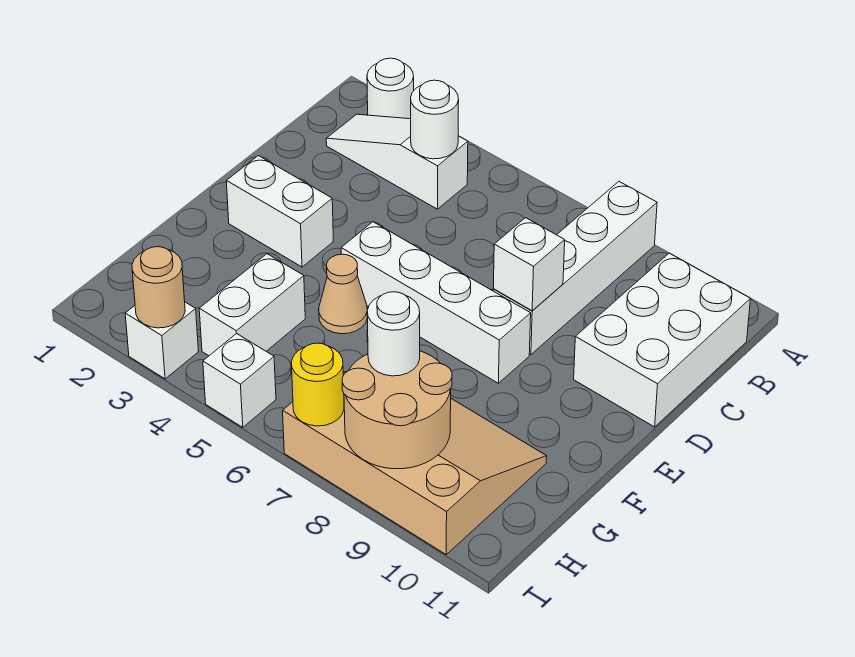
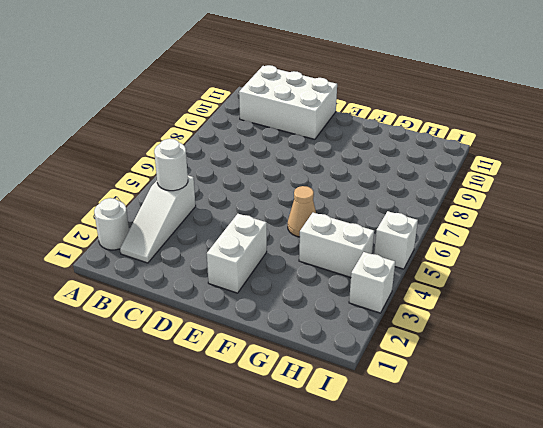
none -> white 1x4 brick [493,182,657,355]
none -> white 1x4 brick [341,222,531,383]
none -> tan 3x4 slope [283,372,547,554]

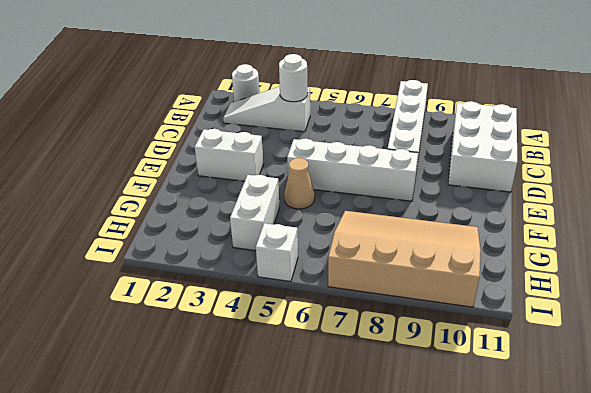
none -> white 1x1 brick [125,302,199,379]
none -> white 1x1 brick [493,218,565,311]
none -> tan 2x2 round brick [342,351,452,469]

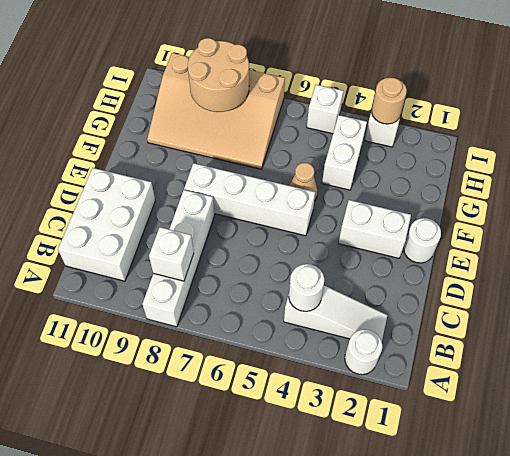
white 1x1 brick [149,227,194,281] -> white 1x1 brick moved to [493,218,565,311]
white 1x1 round brick [404,218,441,263] -> white 1x1 round brick moved to [367,292,420,376]
none -> yellow 1x1 round brick [291,343,344,426]

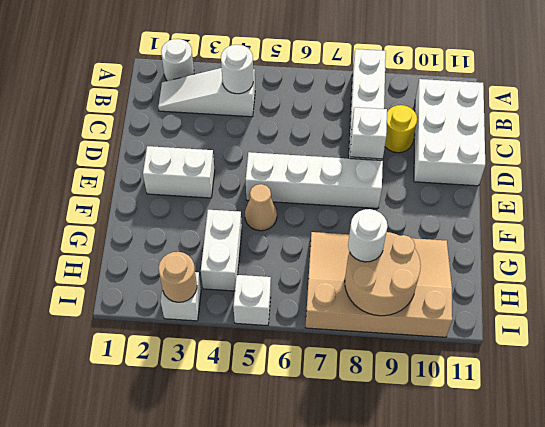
yellow 1x1 round brick [385,105,417,153] -> yellow 1x1 round brick moved to [291,343,344,426]

